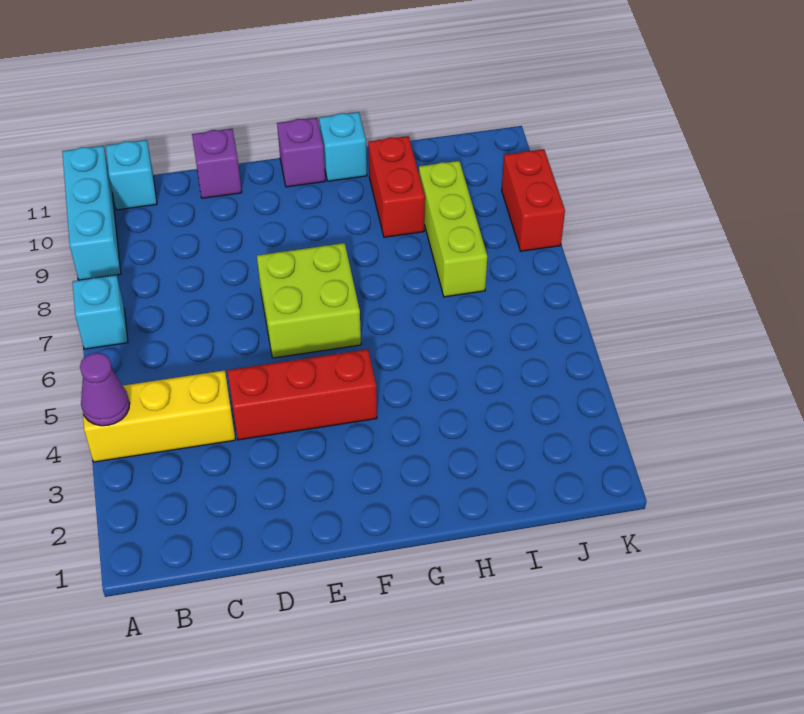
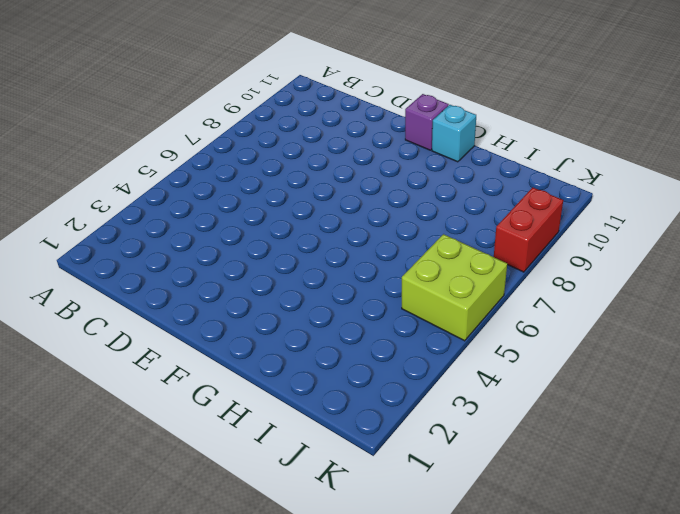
lime 2x2 brick [402,234,507,341] -> lime 2x2 brick moved to [257,243,361,358]
none -> yellow 1x3 brick [81,370,235,462]
none -> cyan 1x1 brick [73,275,128,349]
none -> cyan 1x3 brick [62,146,121,280]

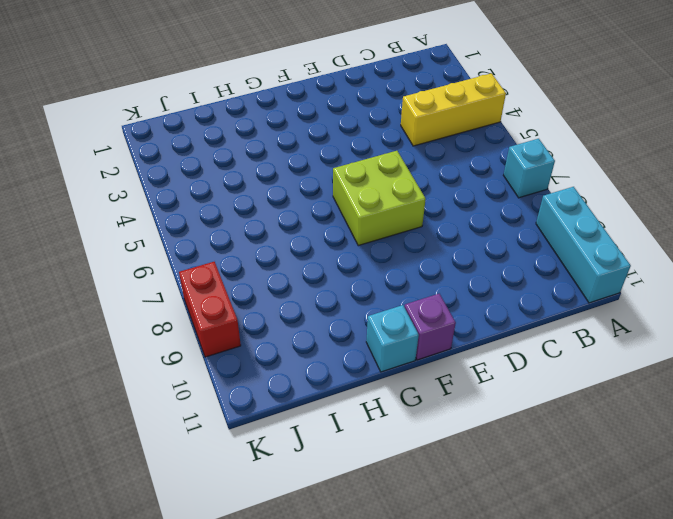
none -> cyan 1x1 brick [106,140,157,210]
none -> red 1x3 brick [227,349,377,440]
none -> purple 1x1 brick [192,129,242,198]

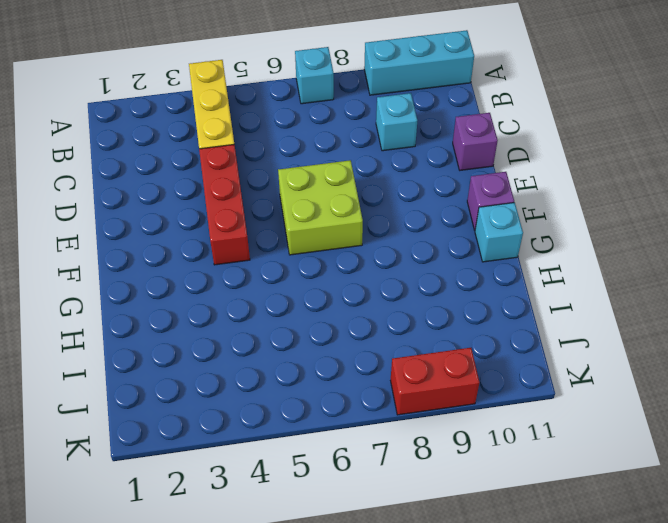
cyan 1x1 brick [376,93,417,151] -> cyan 1x1 brick moved to [106,140,157,210]
none -> red 1x2 brick [368,136,425,237]
none -> lime 1x3 brick [419,161,487,297]
none -> purple 1x1 cone [80,353,130,426]

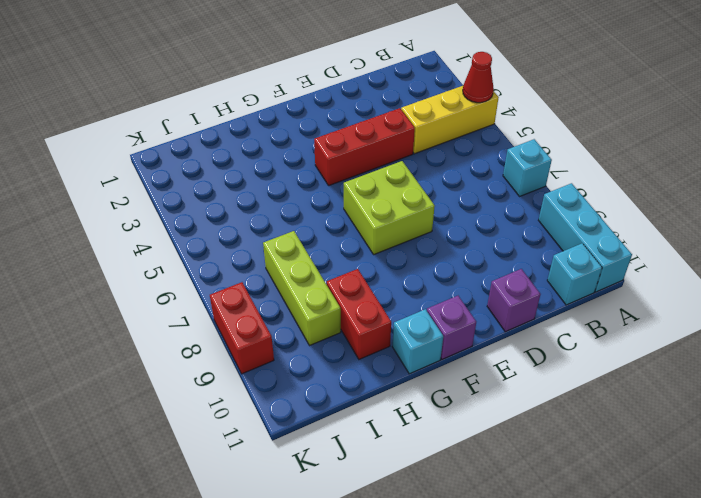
red 1x1 cone [463,52,494,103] -> purple 1x1 cone [80,353,130,426]

